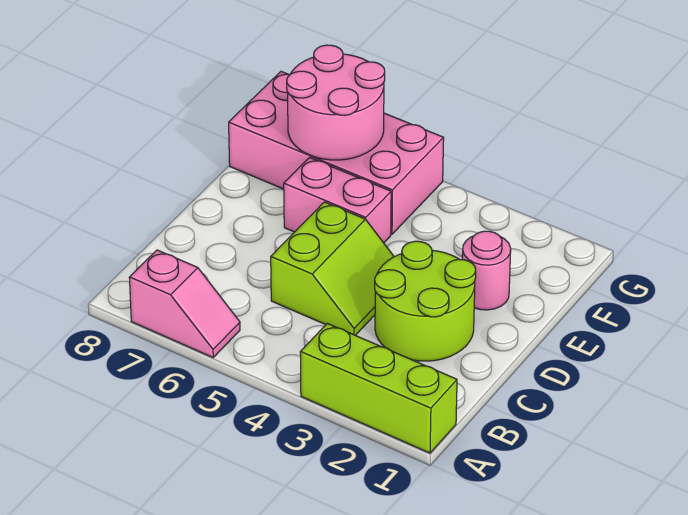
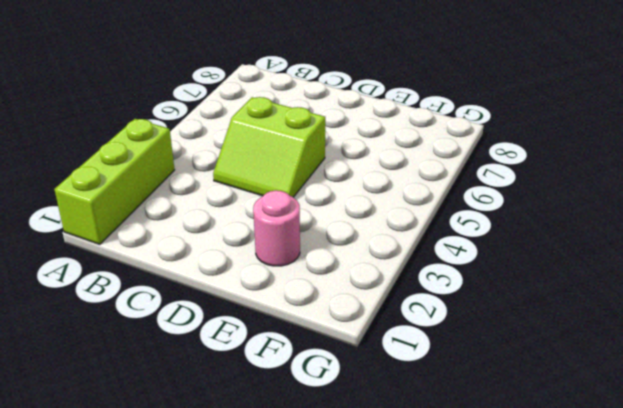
none -> pink 1x2 slope [129,250,240,357]
none -> lime 2x2 round brick [375,241,476,361]

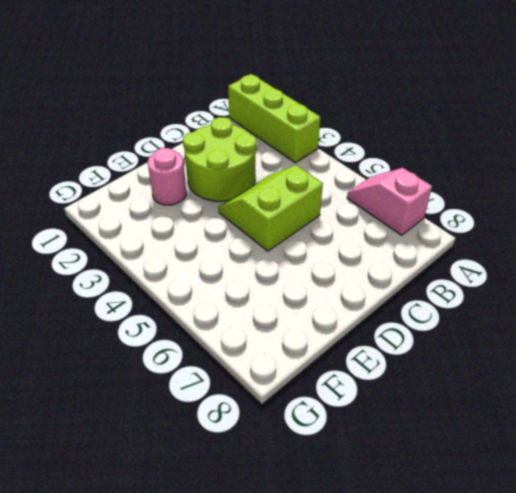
none -> pink 1x2 brick [284,158,391,243]
none -> pink 2x4 brick [229,72,444,234]

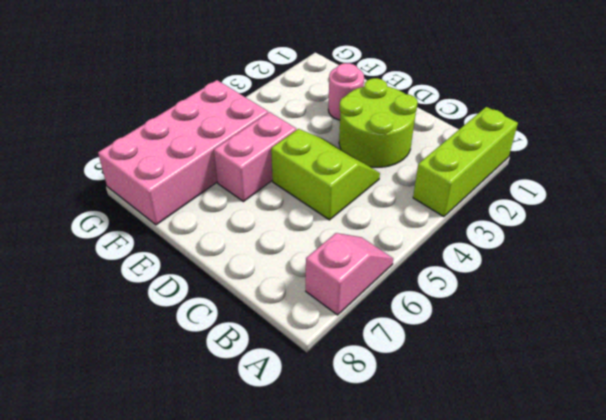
none -> pink 2x2 round brick [287,45,385,160]

